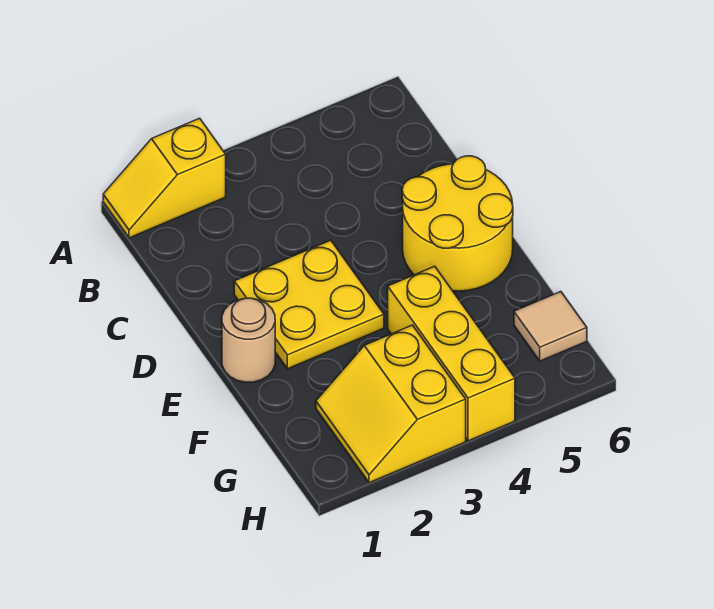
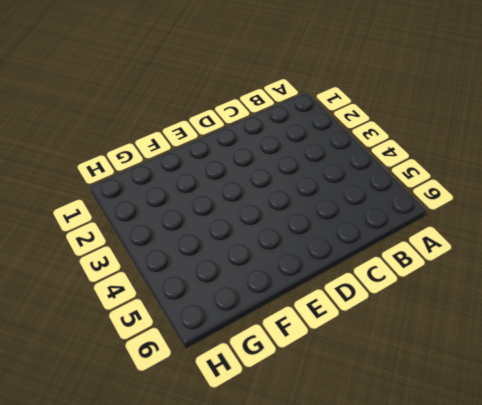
none -> yellow 1x2 slope [103,118,226,238]
none -> yellow 2x2 plate [234,240,384,369]

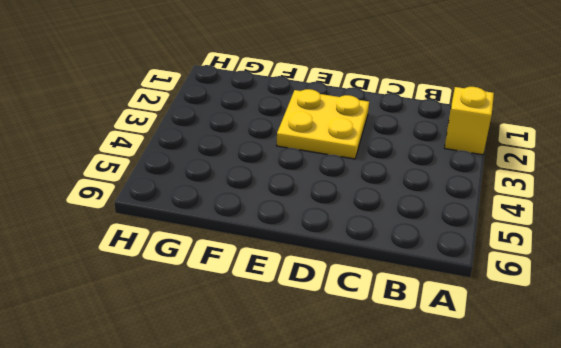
none -> yellow 2x2 round brick [402,156,513,291]
none -> tan 1x1 round brick [222,298,275,382]

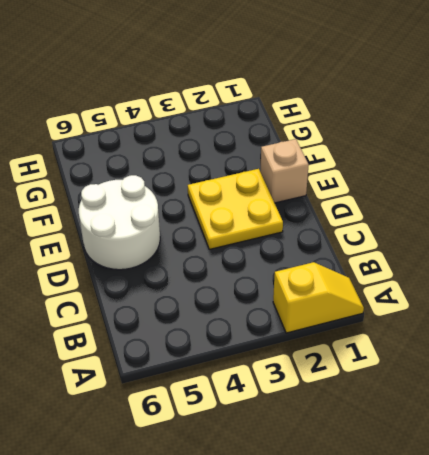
white 2x2 round brick [79,175,160,270] -> yellow 2x2 round brick [402,156,513,291]
tan 1x1 brick [260,139,309,203] -> tan 1x1 round brick [222,298,275,382]
none -> yellow 1x3 brick [388,266,515,441]
none -> yellow 2x2 slope [316,325,466,483]

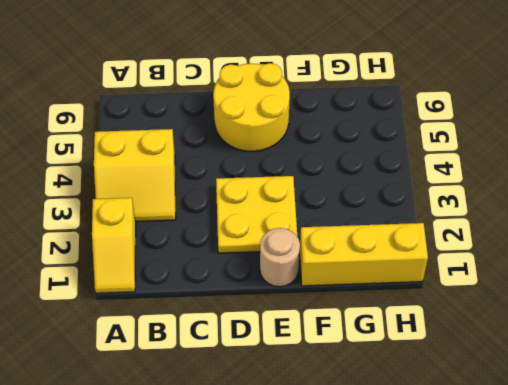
yellow 2x2 slope [94,129,176,222] -> yellow 2x2 slope moved to [316,325,466,483]
yellow 1x3 brick [300,223,428,286] -> yellow 1x3 brick moved to [388,266,515,441]
none -> tan 1x1 tile [514,292,587,361]

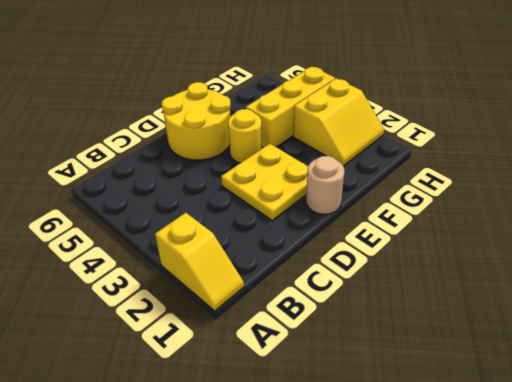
yellow 1x1 round brick [228,109,262,163] -> none
none -> tan 1x1 tile [514,292,587,361]

